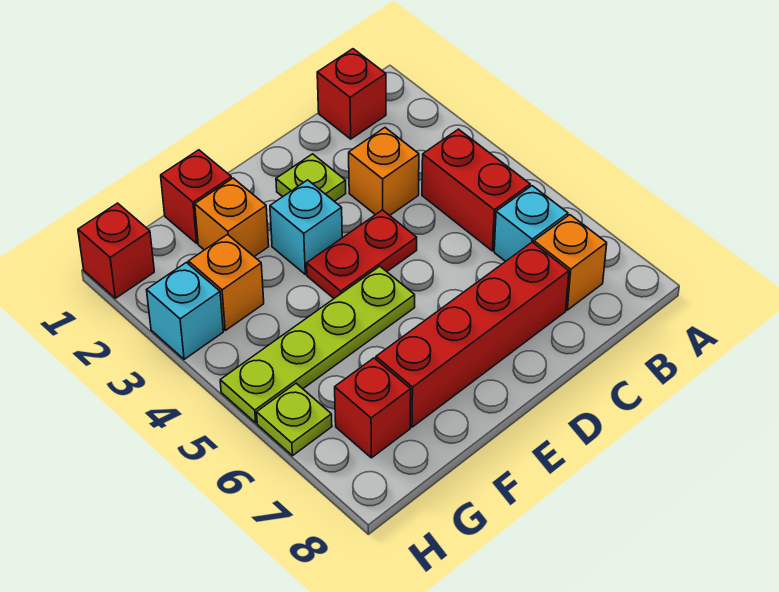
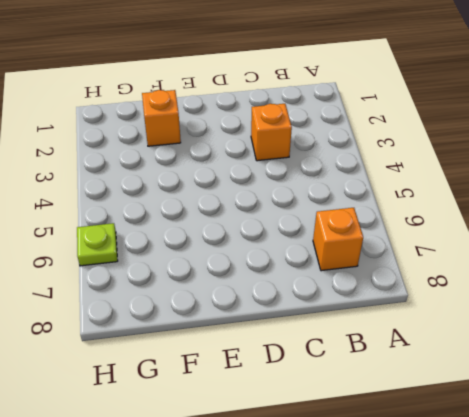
none -> red 1x1 brick [317,49,386,139]
none -> red 1x2 brick [422,129,530,251]
none -> cyan 1x1 brick [494,186,568,262]

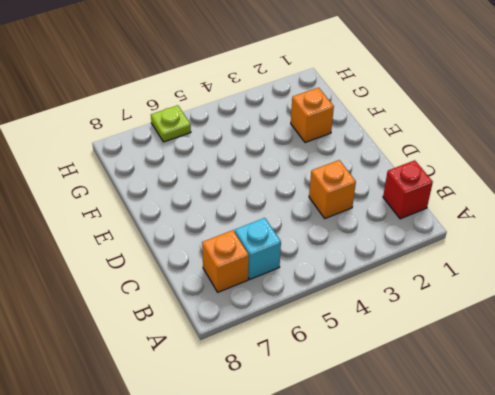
none -> red 1x2 brick [422,129,530,251]
none -> red 1x4 brick [376,242,569,427]
none -> lime 1x1 plate [276,154,346,201]

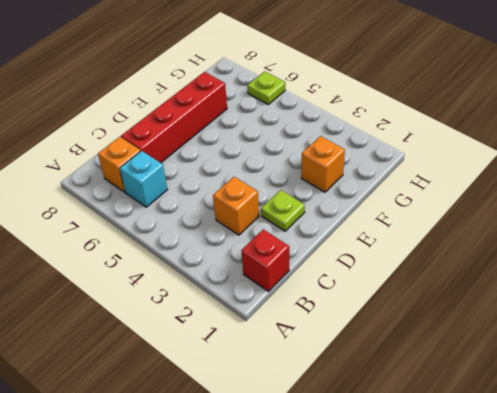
none -> red 1x2 brick [422,129,530,251]
none -> red 1x2 plate [307,210,417,298]
none -> cyan 1x1 brick [270,180,342,274]

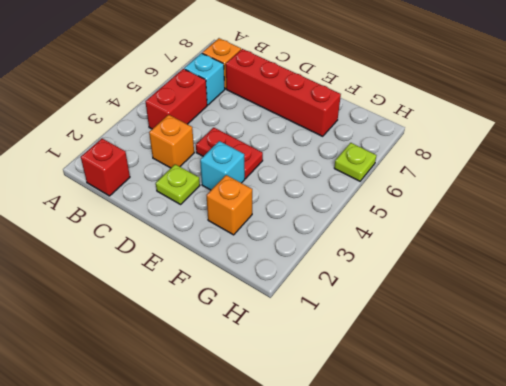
none -> lime 1x4 plate [220,266,415,423]
none -> red 1x1 brick [161,150,232,243]
none -> orange 1x1 brick [188,235,264,330]

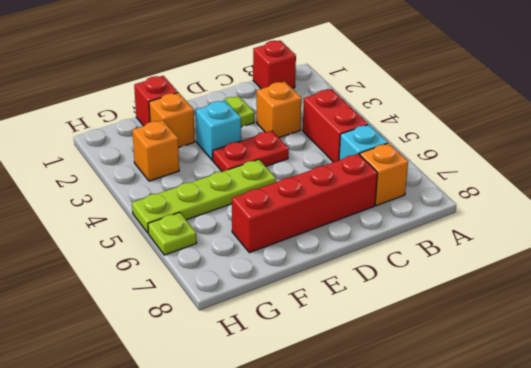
none -> red 1x1 brick [335,358,411,458]
none -> red 1x1 brick [78,203,154,298]
none -> cyan 1x1 brick [147,262,223,359]

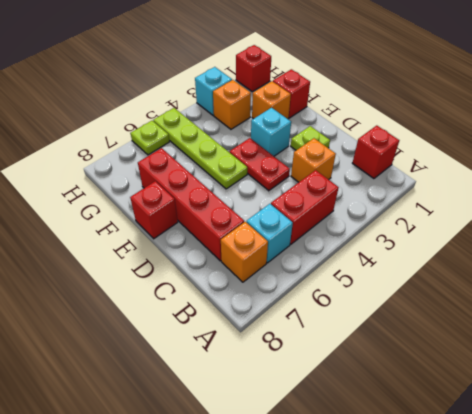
red 1x1 brick [130,181,178,239] -> red 1x1 brick moved to [335,358,411,458]

